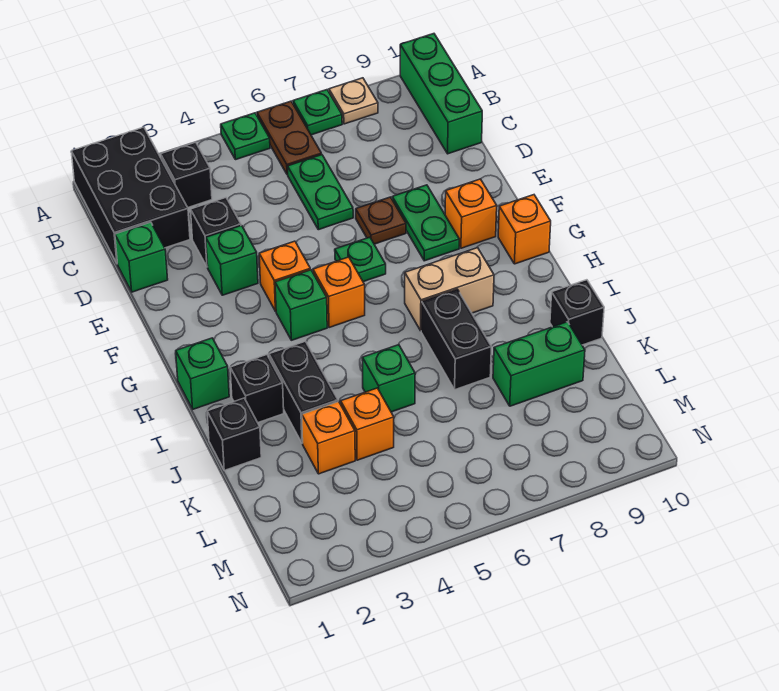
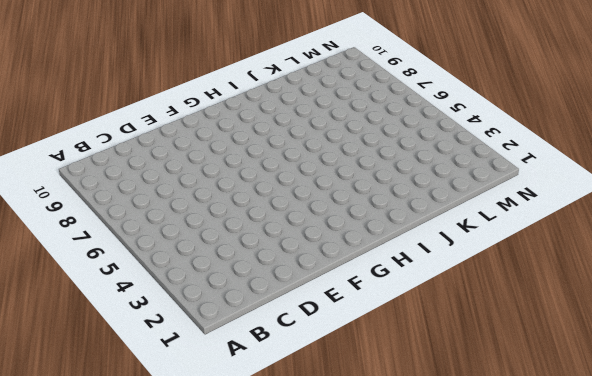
none -> black 2x3 brick [71,127,190,263]
none -> green 1x1 plate [221,113,270,160]
none -> brown 1x2 plate [257,101,322,175]
none -> green 1x1 plate [293,90,342,135]

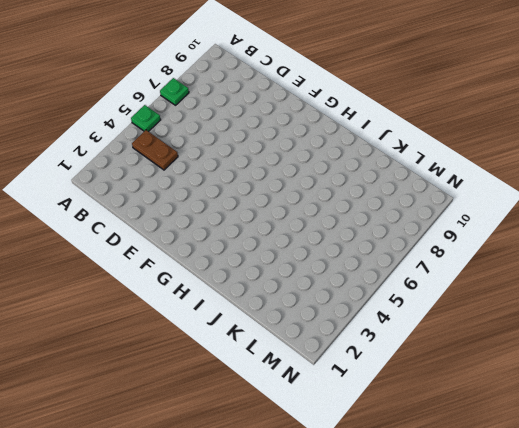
brown 1x2 plate [132,130,178,170] -> brown 1x2 plate moved to [257,101,322,175]
none -> black 2x3 brick [71,127,190,263]
none -> tan 1x1 plate [329,78,378,124]
none -> green 1x3 brick [400,34,482,154]
none -> black 1x1 brick [161,142,212,207]

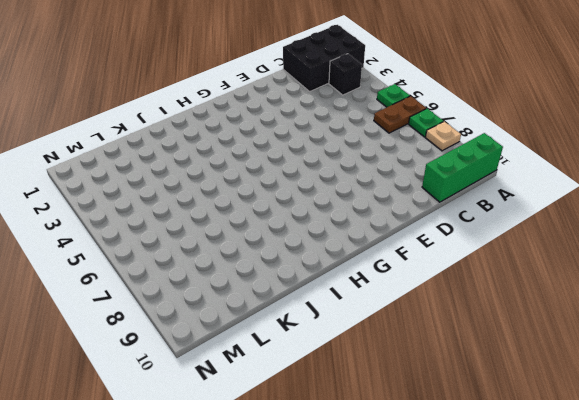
none -> green 1x2 plate [288,155,353,230]
none -> green 1x1 brick [115,222,168,292]
none -> black 1x1 brick [191,198,241,267]
none -> green 1x1 brick [206,226,258,295]

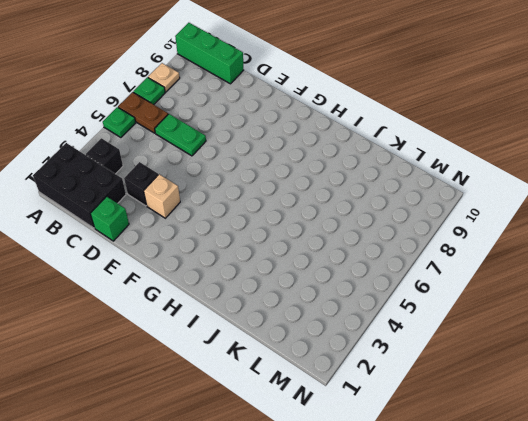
tan 1x1 brick [144,174,180,218] -> green 1x1 brick [206,226,258,295]
none -> brown 1x1 plate [356,197,406,244]
none -> green 1x2 plate [392,185,459,261]
none -> orange 1x1 brick [259,241,310,311]
none -> green 1x1 plate [335,237,386,282]

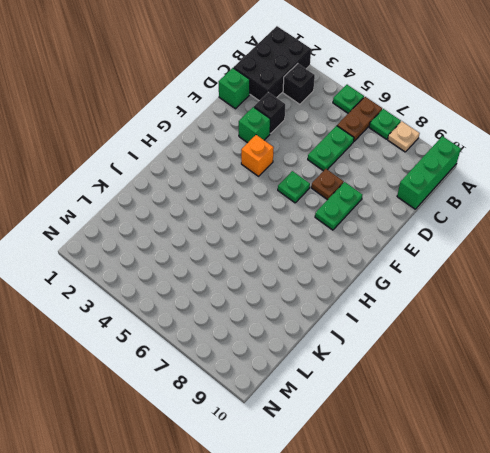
none -> orange 1x1 brick [445,179,497,248]
none -> green 1x1 brick [275,270,327,340]
none -> orange 1x1 brick [313,257,365,328]
none -> orange 1x1 brick [498,195,551,264]

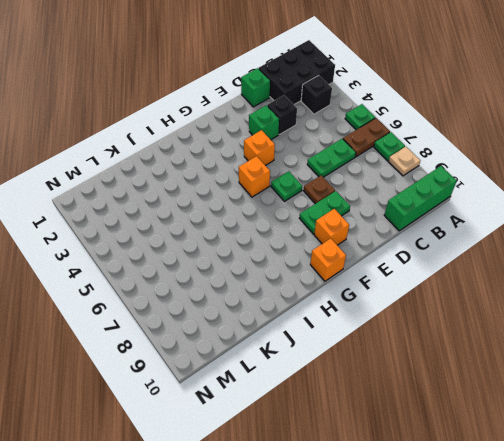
none -> green 1x1 brick [275,270,327,340]
none -> green 1x1 brick [176,338,229,409]
none -> tan 1x2 brick [405,248,494,331]
none -> black 1x1 brick [230,355,284,422]

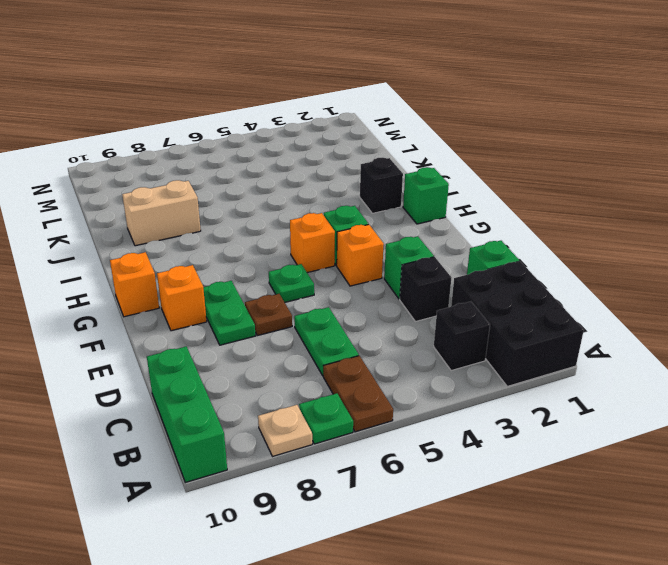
tan 1x2 brick [122,180,201,246] -> tan 1x2 brick moved to [405,248,494,331]
none -> green 1x1 plate [221,113,270,160]
none -> black 1x2 brick [269,341,338,443]
none -> black 1x2 brick [421,289,491,390]
none -> black 1x1 brick [207,398,261,470]

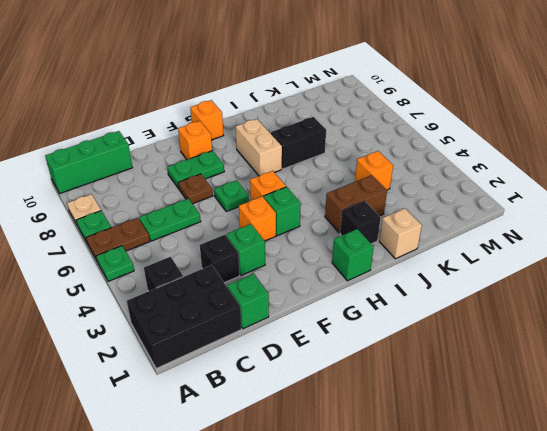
brown 1x2 brick [325,175,387,233] -> black 1x2 brick [269,341,338,443]
tan 1x1 brick [379,208,422,259] -> black 1x1 brick [207,398,261,470]
none -> green 1x1 brick [362,345,415,412]
none -> black 1x1 brick [550,280,604,345]
none -> orange 1x1 brick [302,402,355,474]
none -> green 1x2 brick [493,322,585,406]

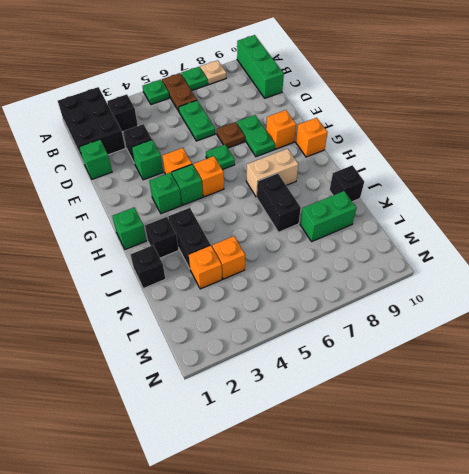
green 1x1 brick [149,173,181,214] -> green 1x1 brick moved to [362,345,415,412]

